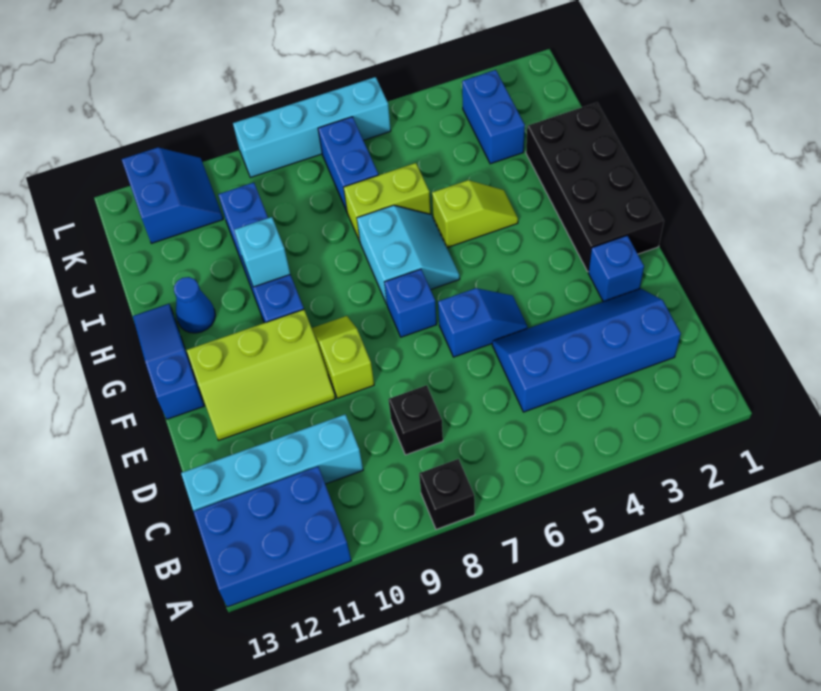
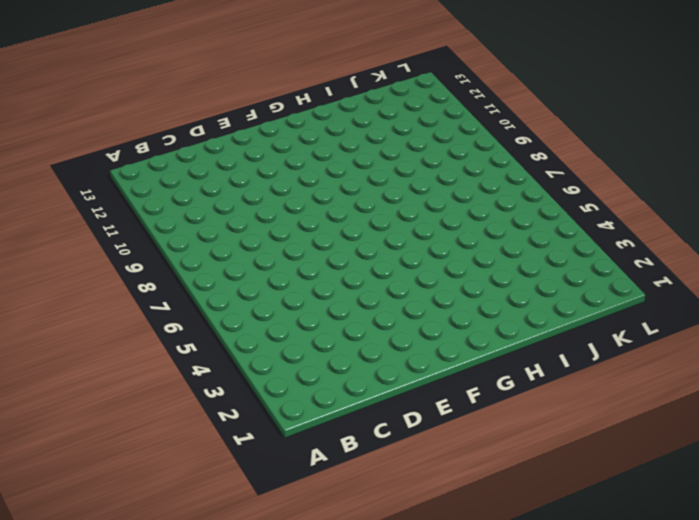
none -> black 1x1 brick [419,459,475,529]
none -> blue 2x3 brick [193,467,351,607]
none -> blue 2x4 slope [492,289,681,412]

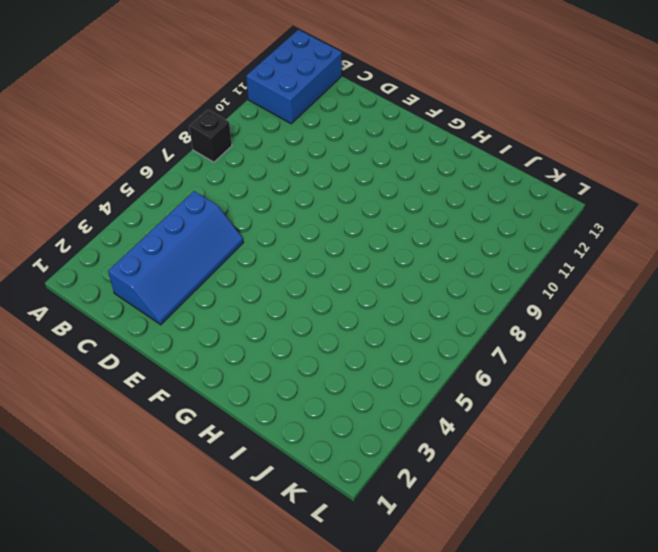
none -> black 1x1 brick [388,385,443,455]
none -> cyan 1x4 brick [181,414,363,511]
none -> blue 1x1 brick [588,236,644,302]

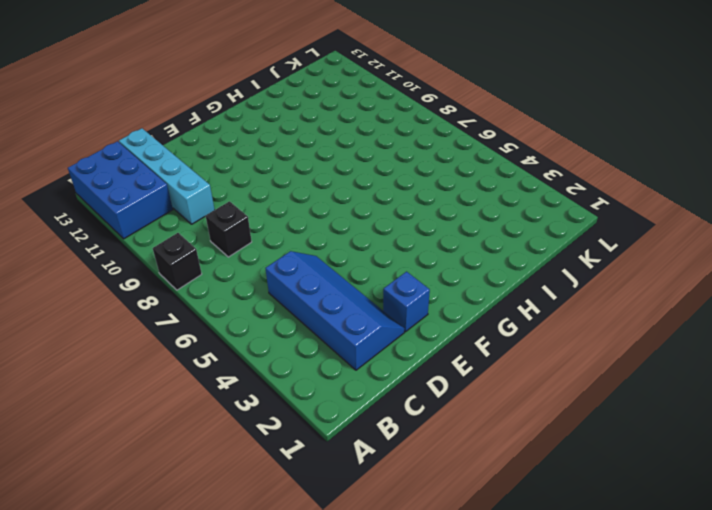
none -> blue 1x2 slope [438,288,528,357]
none -> lime 1x2 slope [312,316,374,398]
none -> lime 2x3 slope [187,310,335,440]

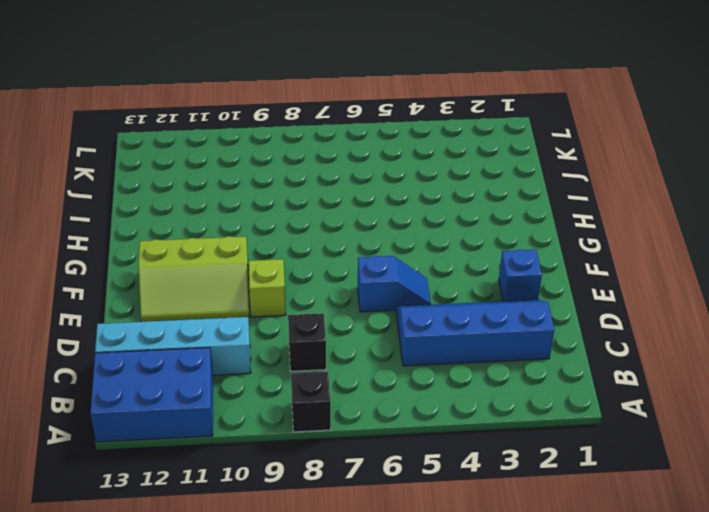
none -> black 2x4 brick [526,103,664,272]
none -> blue 1x1 brick [385,269,437,337]
none -> blue 1x3 slope [133,304,204,419]

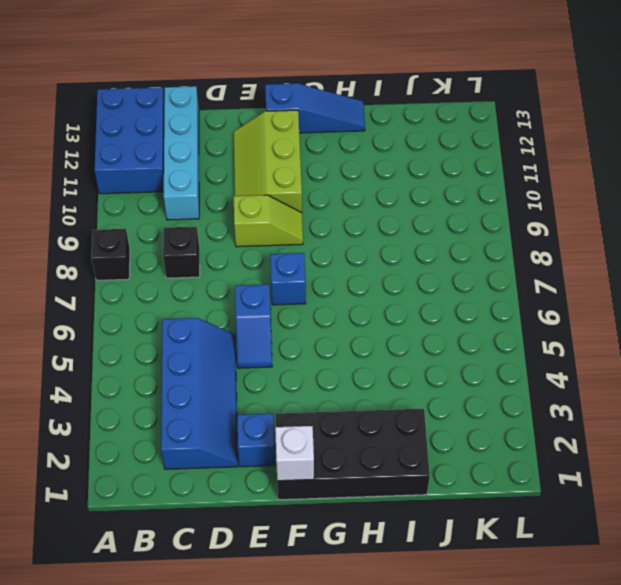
white 1x1 brick [275,426,314,481] -> none
none -> cyan 2x2 slope [357,205,460,304]
none -> blue 1x4 brick [218,183,304,323]
none -> lime 1x2 slope [432,180,518,248]

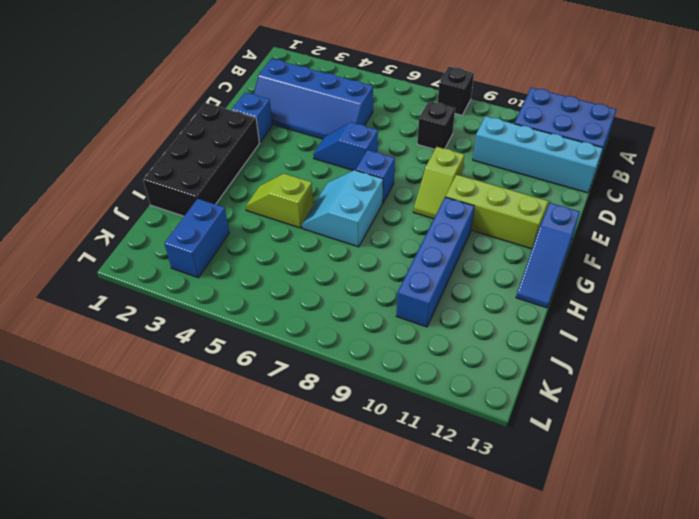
none -> blue 1x1 cone [174,277,215,333]
none -> lime 1x2 brick [344,163,431,241]
none -> blue 1x2 brick [318,117,378,211]

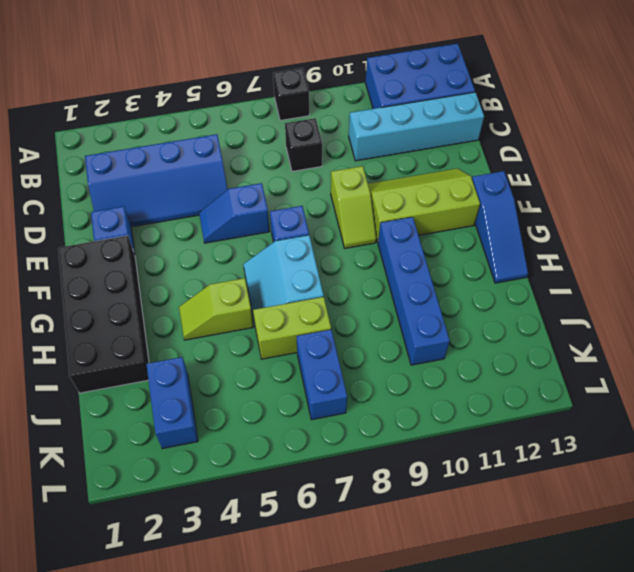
none -> blue 1x1 cone [174,277,215,333]
none -> blue 2x2 slope [122,147,223,243]
none -> cyan 1x4 brick [233,77,391,177]

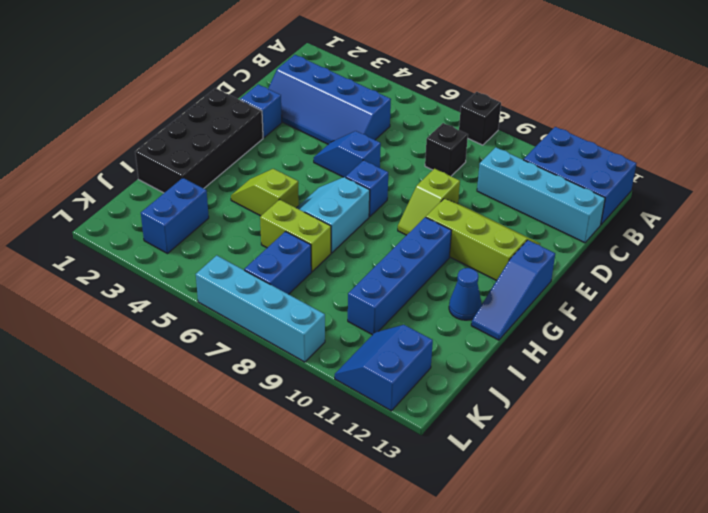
none -> cyan 1x1 brick [234,217,290,287]

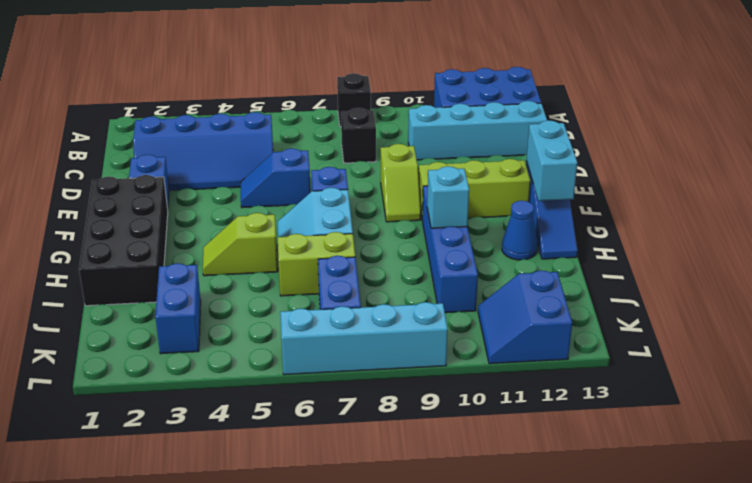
cyan 1x2 brick [526,120,577,201] -> none

